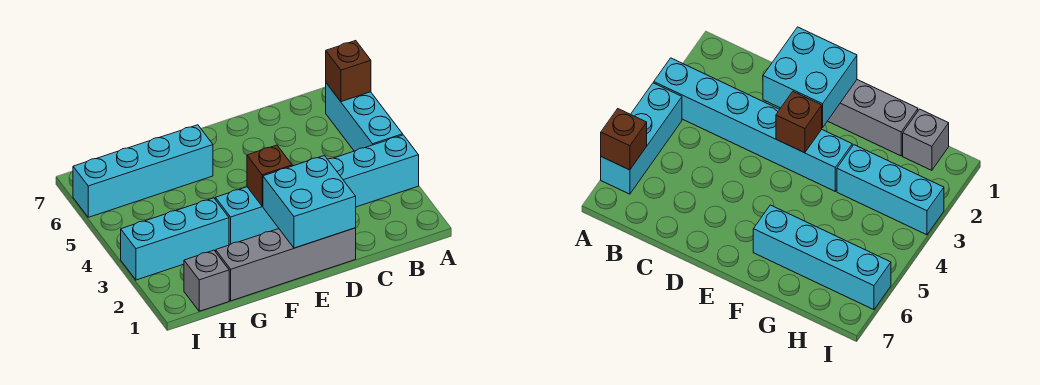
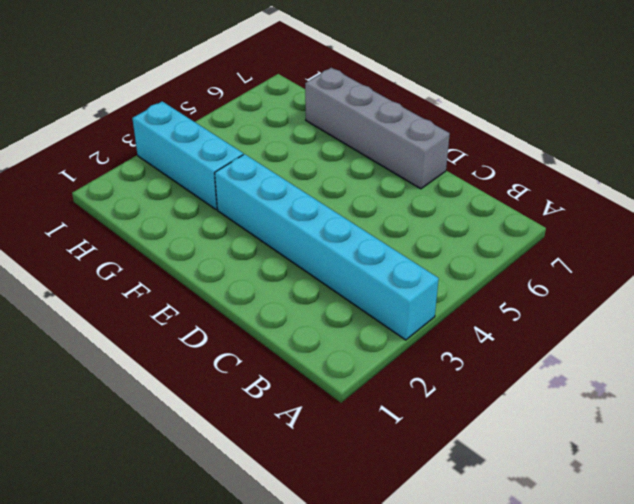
grey 1x4 brick [305,68,450,189] -> grey 1x4 brick moved to [216,228,356,301]
none -> cyan 1x3 brick [326,83,403,151]
none -> cyan 1x4 brick [73,125,213,217]

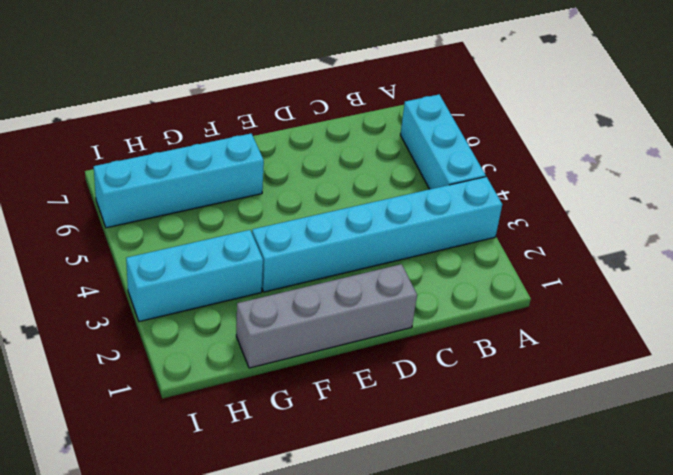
none -> grey 1x1 brick [184,250,229,311]
none -> brown 1x1 brick [326,41,371,102]

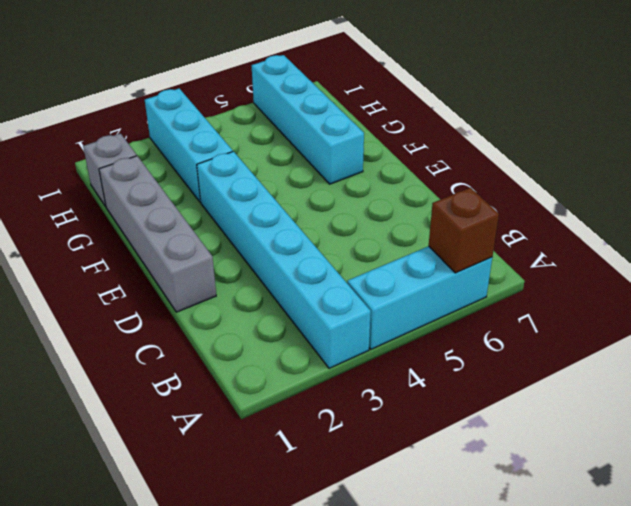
none -> cyan 2x2 brick [263,156,356,248]
none -> brown 1x1 brick [247,145,292,206]

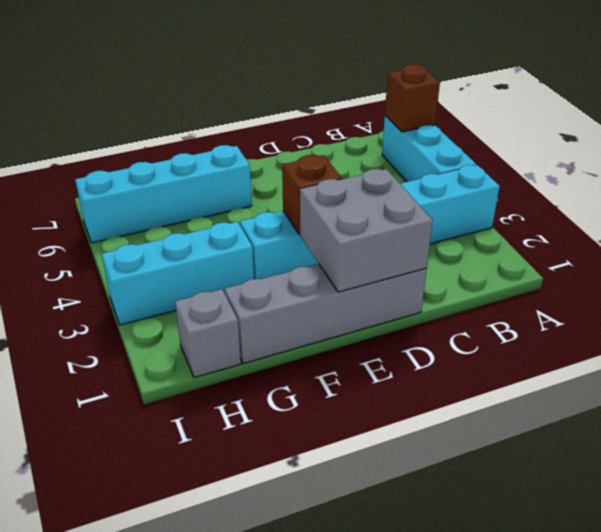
grey 2x2 brick [300,169,433,292] -> cyan 2x2 brick [263,156,356,248]

